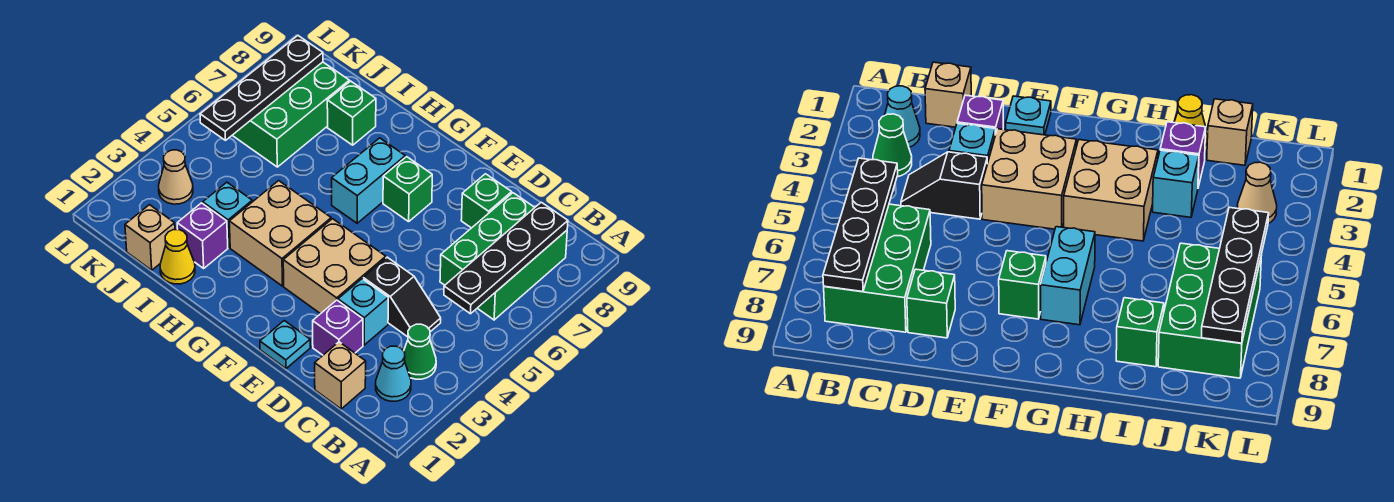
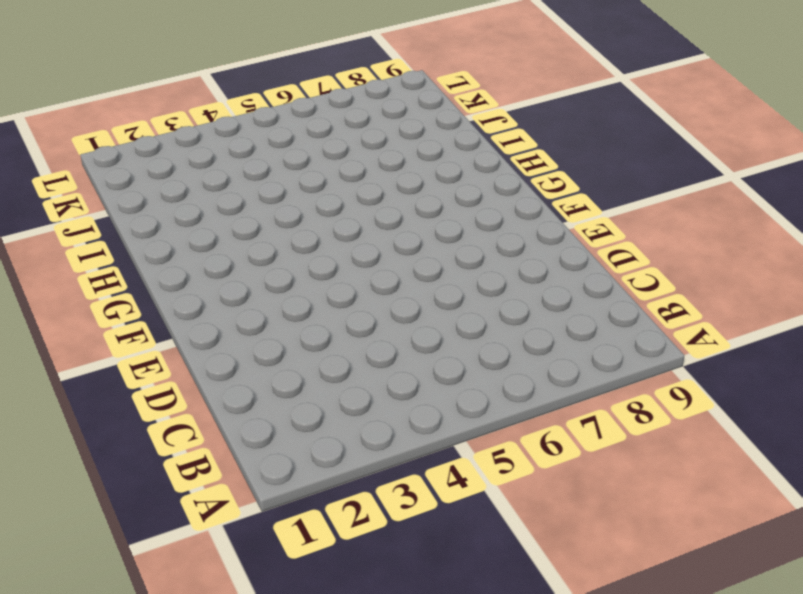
none -> cyan 1x1 cone [376,346,411,401]
none -> green 1x1 cone [404,324,436,379]
none -> green 2x3 brick [440,193,567,320]

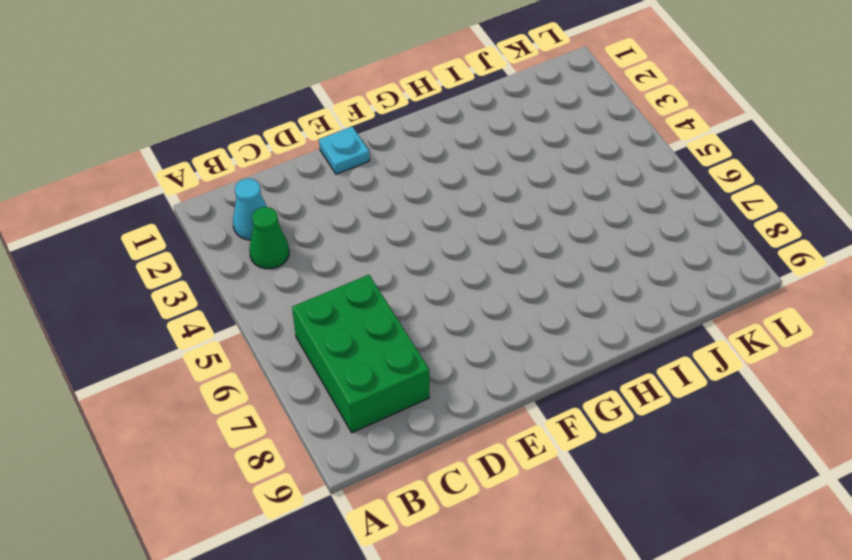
none -> tan 1x1 brick [315,342,366,409]
none -> black 1x2 slope [363,257,441,337]
none -> purple 1x1 brick [313,300,363,355]

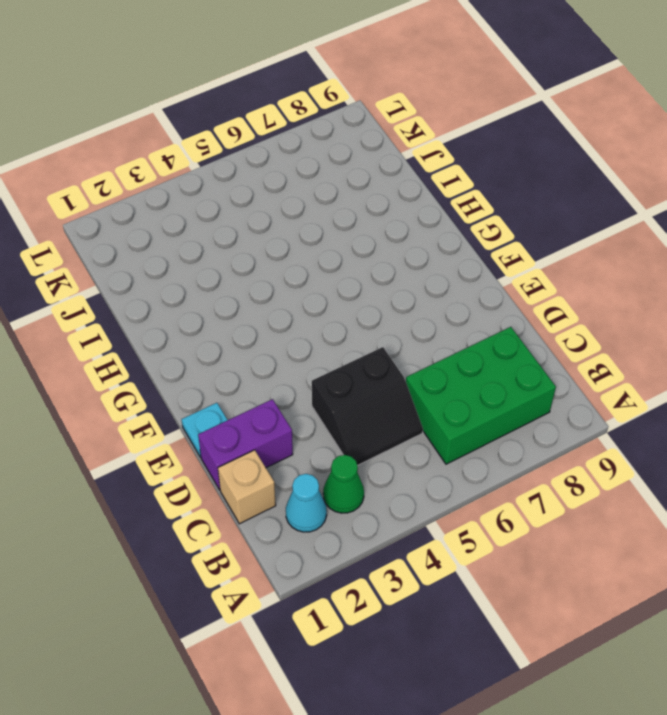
black 2x2 slope [312,347,423,466] -> black 1x2 slope [363,257,441,337]
purple 1x2 brick [198,399,293,490] -> purple 1x1 brick [313,300,363,355]
none -> cyan 1x1 brick [338,279,388,345]
none -> green 1x1 brick [461,174,512,228]
none -> tan 2x2 brick [283,219,386,314]

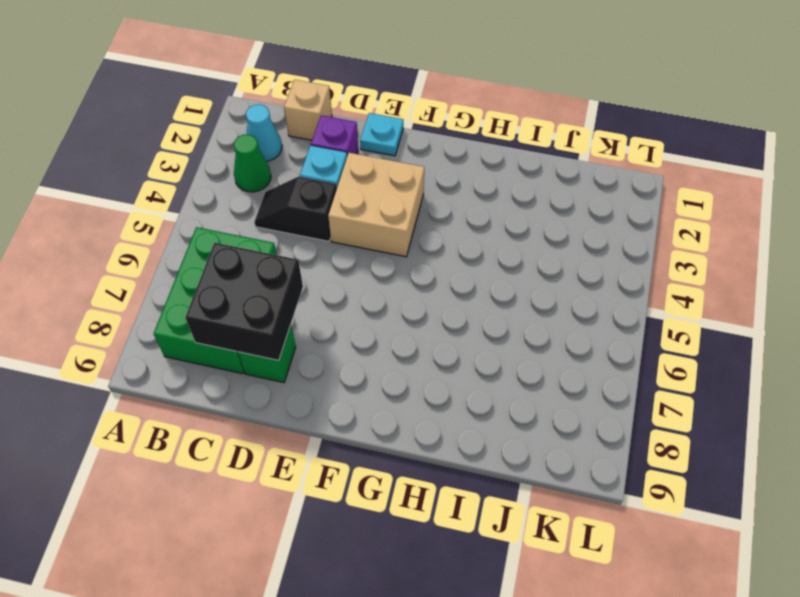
black 2x2 brick [185,243,303,360] -> none
none -> green 1x1 brick [383,157,432,222]
none -> tan 2x2 brick [229,181,331,286]
none -> cyan 1x2 brick [332,138,405,223]

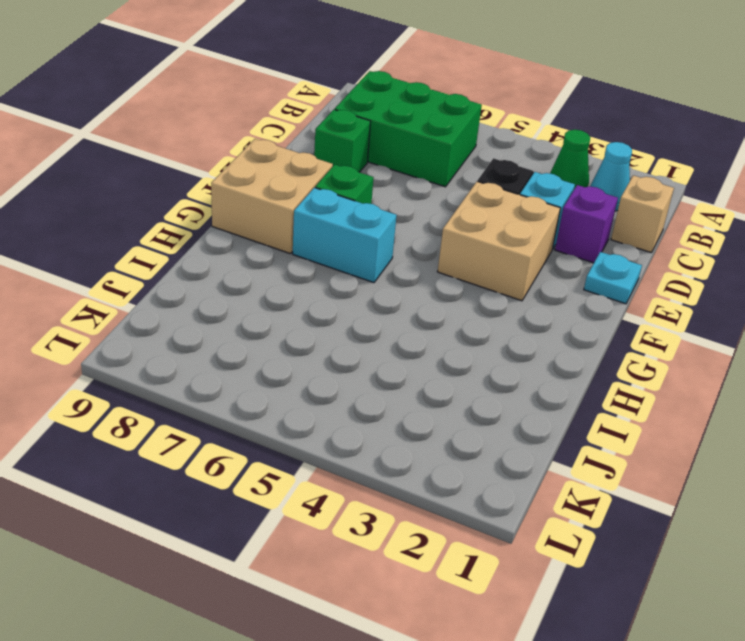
tan 2x2 brick [211,139,333,254] -> tan 2x2 brick moved to [229,181,331,286]
none -> yellow 1x1 cone [160,230,195,284]
none -> purple 1x1 brick [177,203,228,268]
none -> cyan 1x1 brick [203,182,252,247]

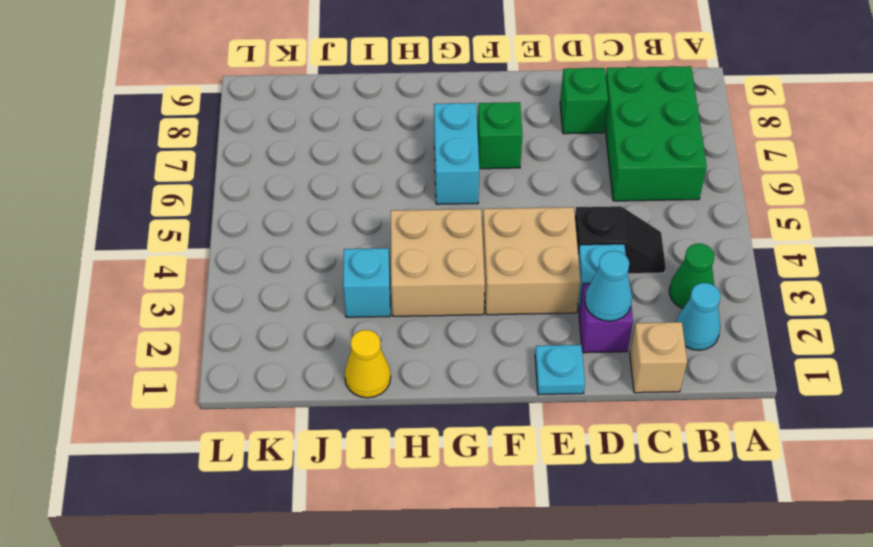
cyan 1x1 cone [585,251,632,321] -> none
none -> purple 1x1 brick [177,203,228,268]
none -> green 1x1 brick [327,81,376,145]
none -> tan 1x1 brick [125,205,175,270]

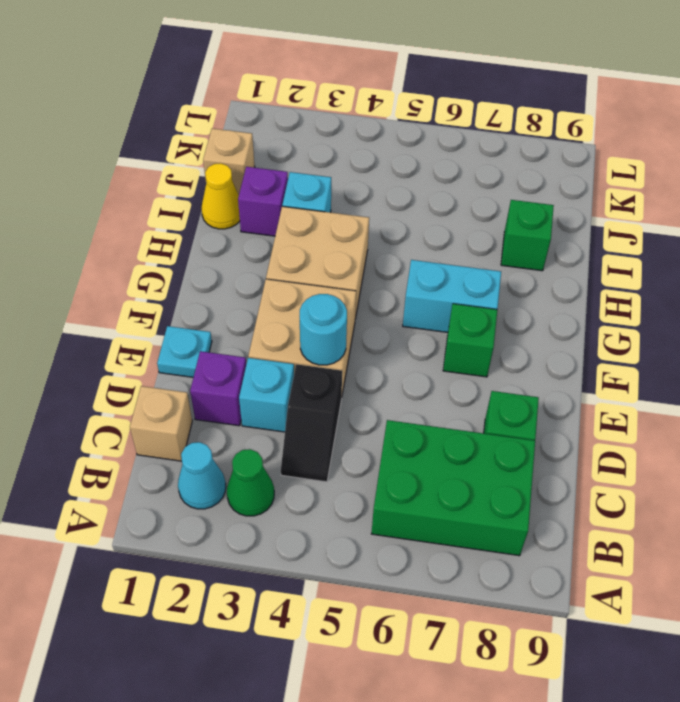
cyan 1x1 round brick [300,294,347,365] -> none
none -> green 2x3 brick [232,62,349,167]
none -> tan 1x1 cone [159,150,193,204]
none -> black 1x4 plate [444,202,568,314]

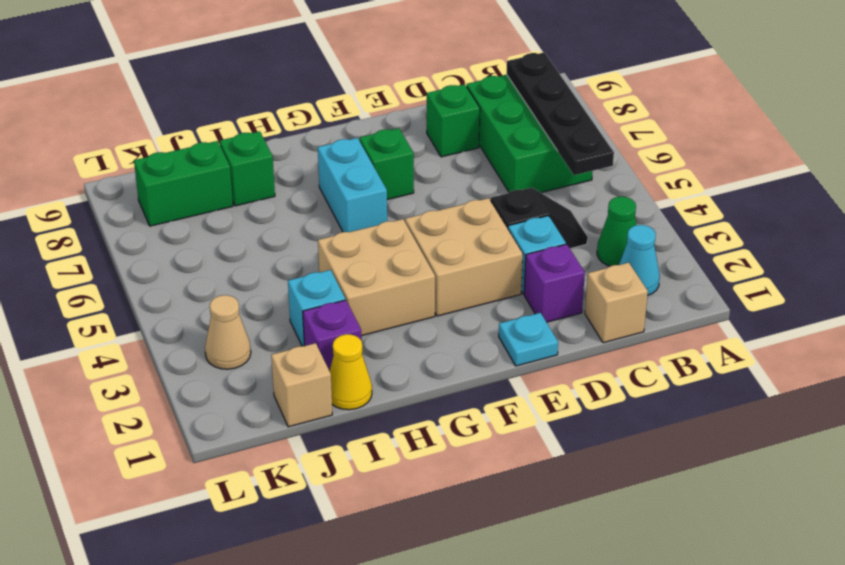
green 1x2 brick [134,141,233,226] -> green 2x3 brick [232,62,349,167]
none -> black 1x4 plate [200,36,323,140]

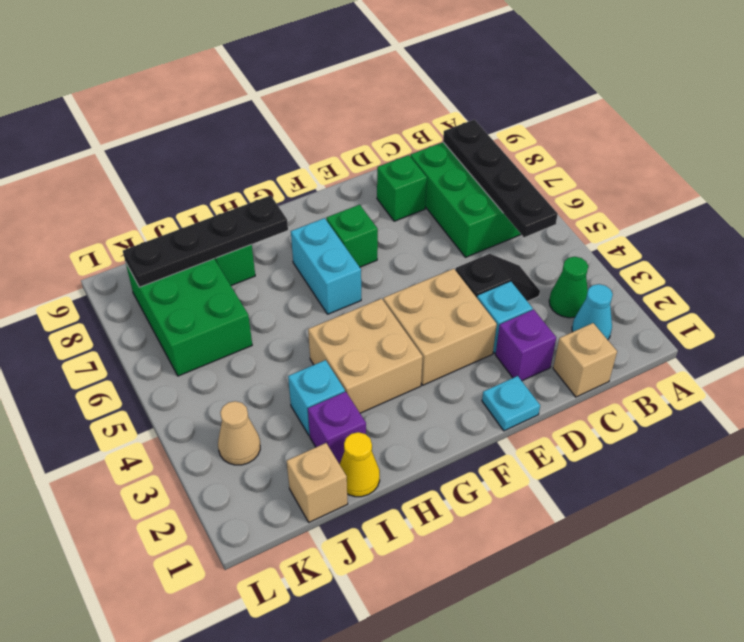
black 1x4 plate [123,195,288,287] -> black 1x4 plate turned to [200,36,323,140]

